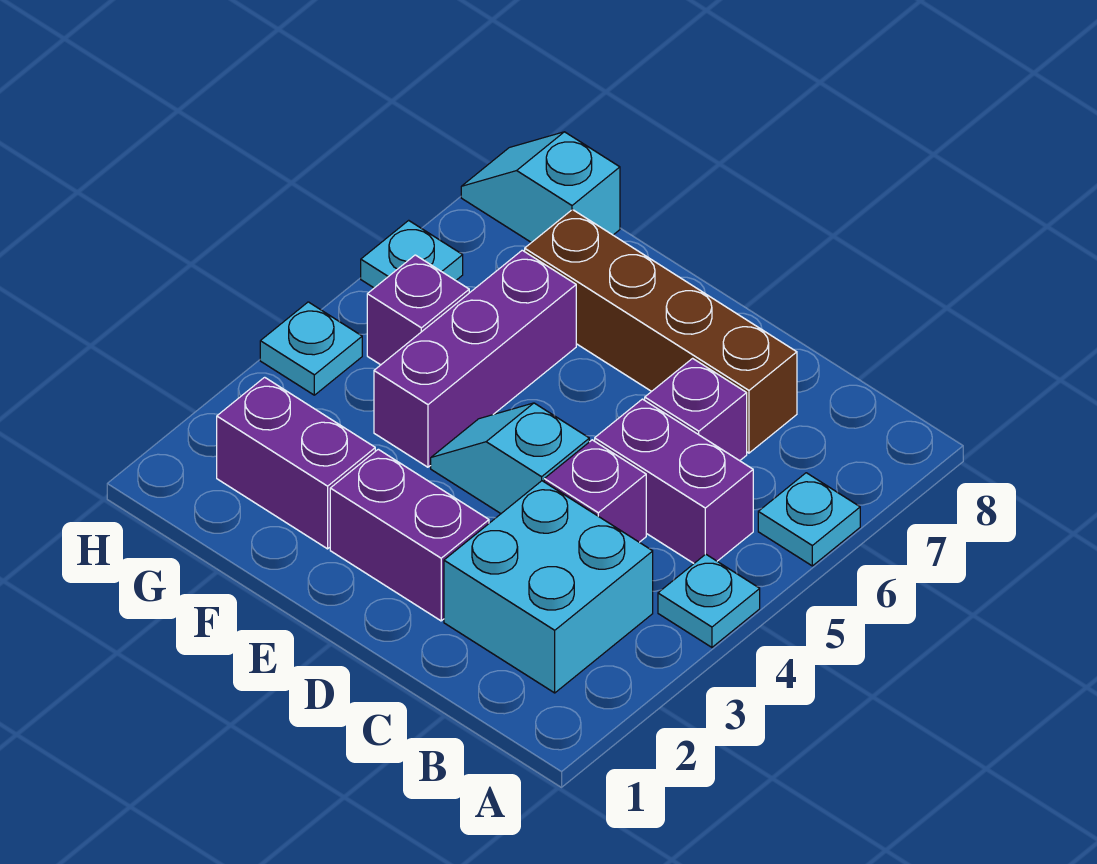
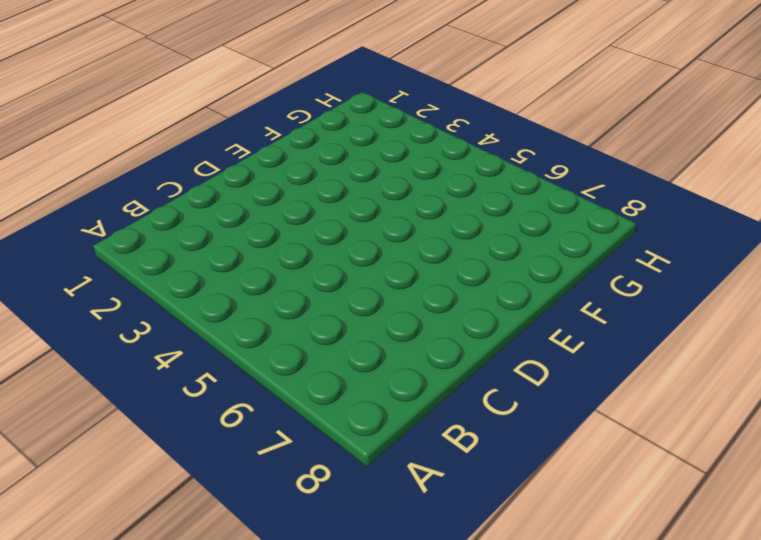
none -> cyan 1x1 plate [658,554,760,647]
none -> cyan 1x1 plate [758,473,860,566]
none -> cyan 2x2 brick [444,481,653,693]

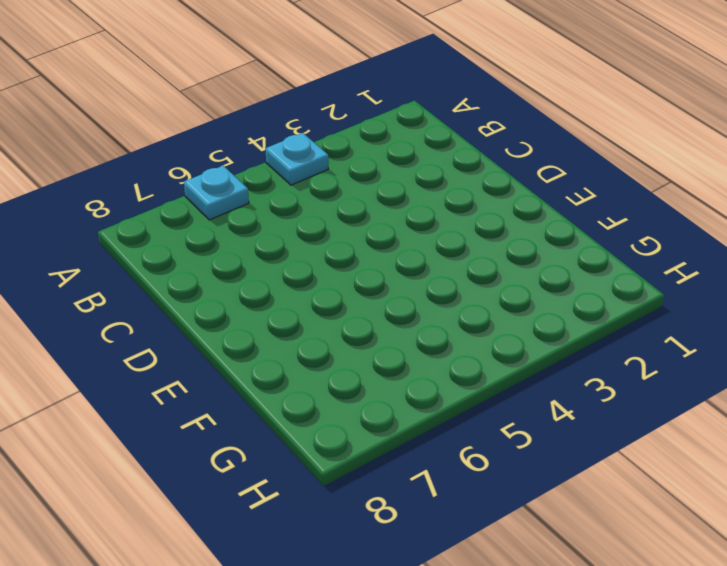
none -> cyan 2x2 brick [444,481,653,693]
none -> purple 1x2 brick [595,399,753,563]
none -> purple 1x1 brick [544,440,646,542]

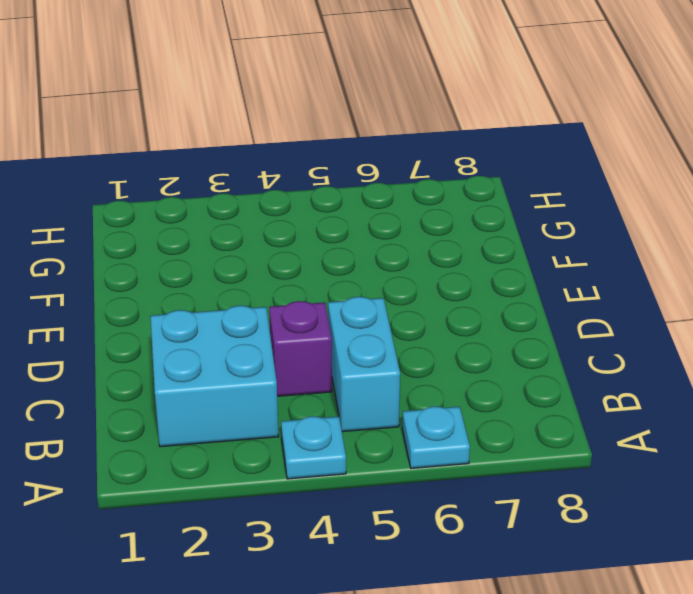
cyan 1x2 brick [328,297,400,432] -> purple 1x2 brick [595,399,753,563]
none -> purple 1x1 brick [645,358,747,461]
none -> brown 1x4 brick [525,210,797,453]
none -> purple 1x2 brick [330,449,489,621]

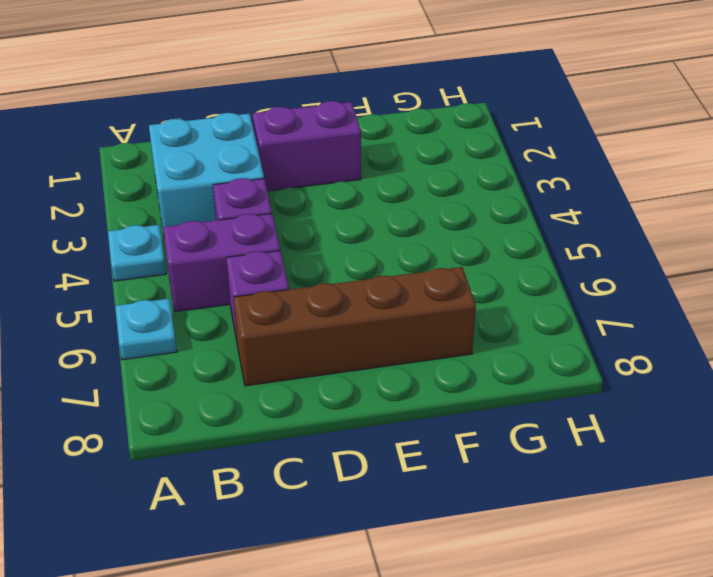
none -> cyan 1x2 slope [431,403,589,513]
none -> purple 1x2 brick [217,377,375,549]
none -> purple 1x3 brick [374,250,576,467]

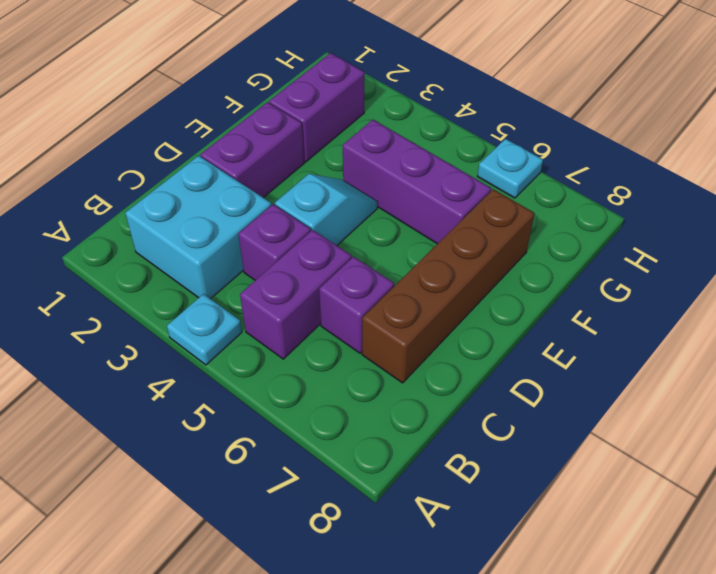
none -> cyan 1x1 plate [758,473,860,566]
none -> purple 1x1 brick [367,255,469,365]
none -> cyan 1x2 slope [461,132,620,243]

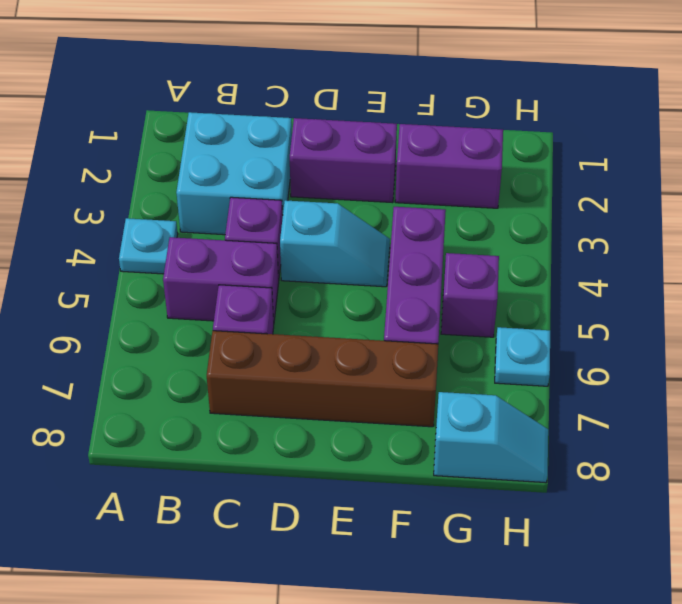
none -> cyan 1x1 plate [758,473,860,566]
none -> cyan 1x1 plate [260,302,362,395]

